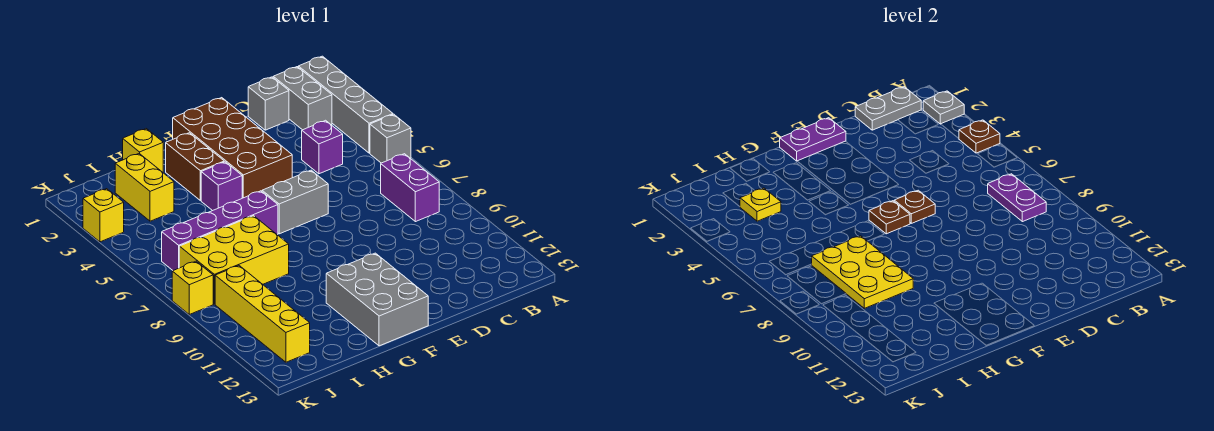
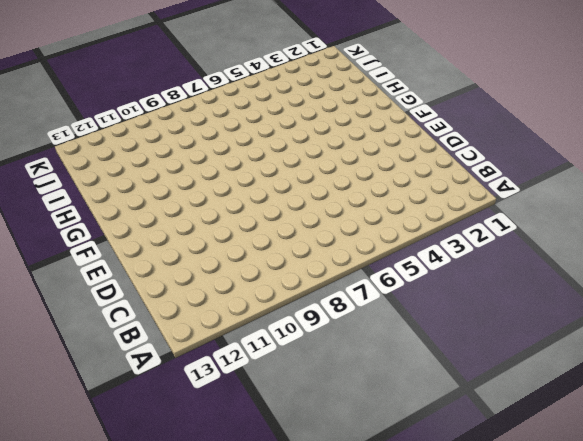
none -> grey 1x4 brick [298,56,393,153]
none -> grey 1x1 brick [370,114,411,163]
none -> grey 1x2 brick [273,67,332,130]

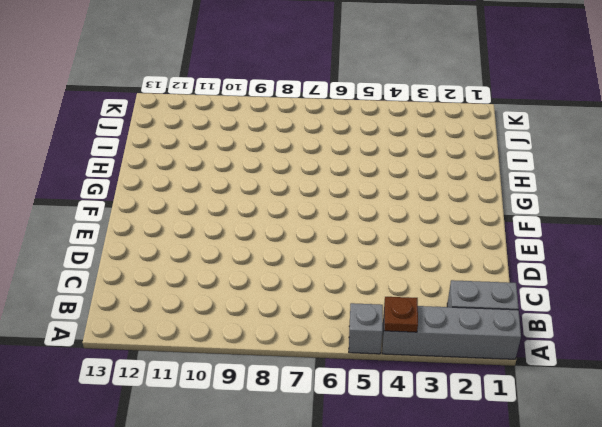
none -> purple 1x2 brick [381,154,439,222]
none -> grey 1x1 brick [248,77,289,130]
none -> purple 1x1 brick [302,120,343,174]

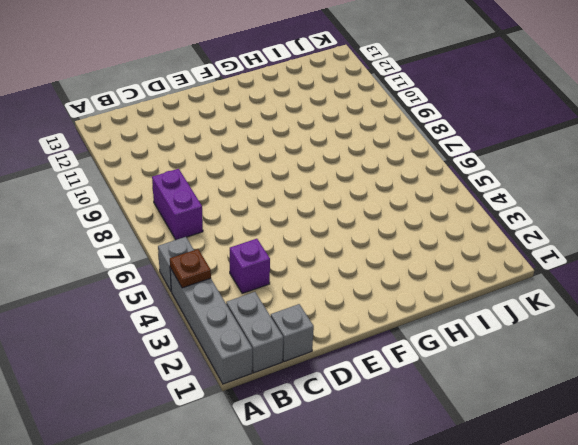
none -> brown 2x4 brick [173,98,292,198]
none -> grey 1x2 brick [262,170,328,234]
none -> grey 2x3 brick [326,253,428,346]

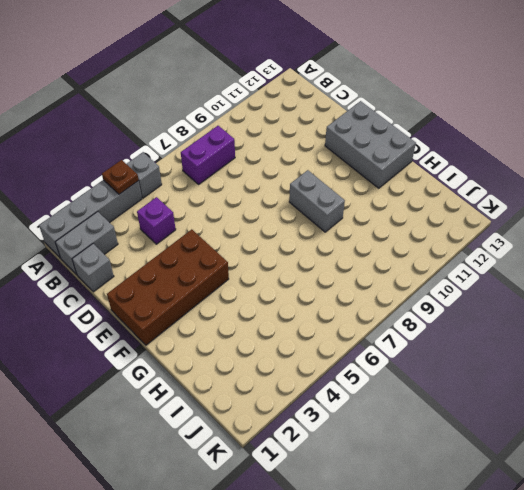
grey 2x3 brick [325,101,416,188] -> grey 2x3 brick turned to [326,253,428,346]
grey 1x2 brick [289,170,345,232] -> grey 1x2 brick moved to [262,170,328,234]
none -> brown 1x2 brick [166,133,224,201]
none -> purple 1x1 brick [201,162,242,211]
none -> purple 1x4 brick [162,191,278,270]

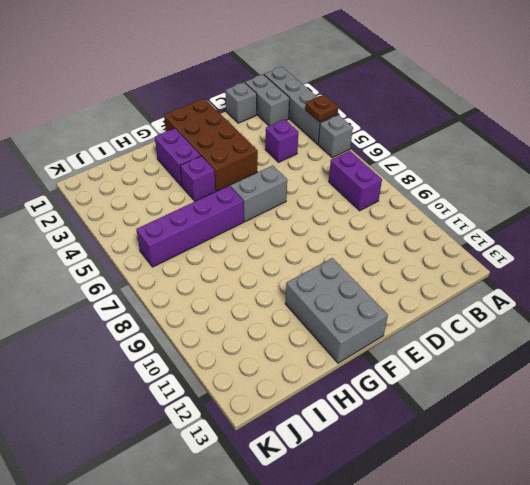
purple 1x2 brick [155,128,201,186] -> brown 1x2 brick [166,133,224,201]
none -> yellow 1x1 brick [123,129,163,172]
none -> yellow 2x3 brick [179,216,289,304]
none -> yellow 1x2 brick [115,154,174,221]

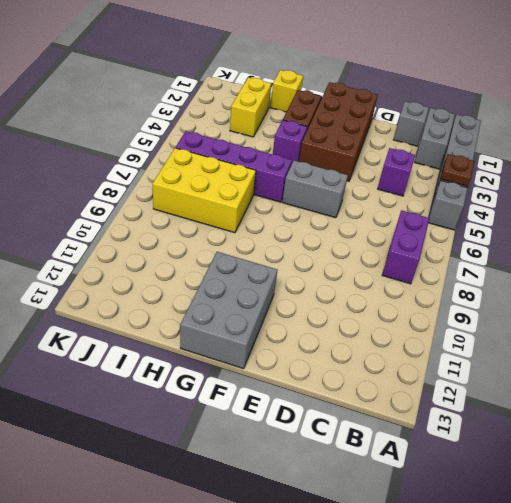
none -> yellow 1x4 brick [215,266,310,362]
none -> yellow 1x1 brick [83,189,124,242]
none -> yellow 1x1 brick [172,261,213,314]

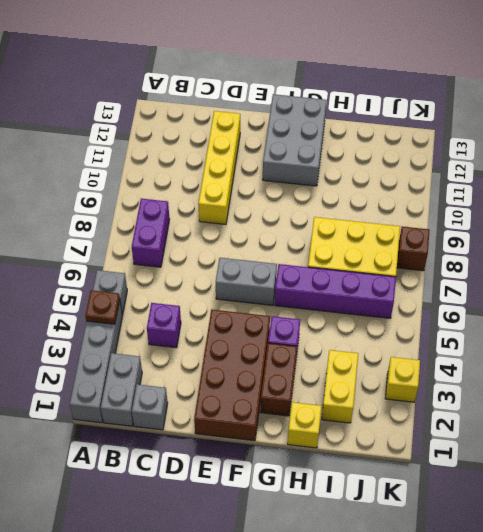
yellow 1x4 brick [198,111,240,224] -> yellow 1x4 brick moved to [215,266,310,362]
brown 1x1 brick [397,226,430,271] -> yellow 1x1 brick [172,261,213,314]
none -> grey 1x1 plate [923,91,964,124]
none -> grey 1x2 plate [855,87,921,130]
none -> purple 1x2 plate [988,174,1046,222]

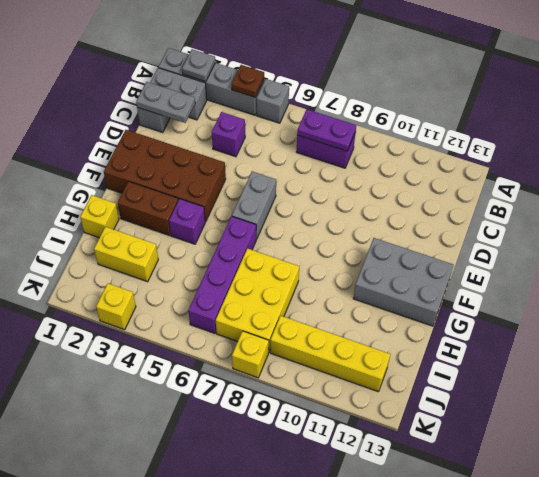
grey 1x2 plate [136,82,196,123] -> grey 1x2 plate turned to [855,87,921,130]
none -> purple 1x2 plate [780,118,846,161]
none -> brown 1x1 plate [894,190,935,223]
none -> brown 1x1 plate [869,201,910,234]

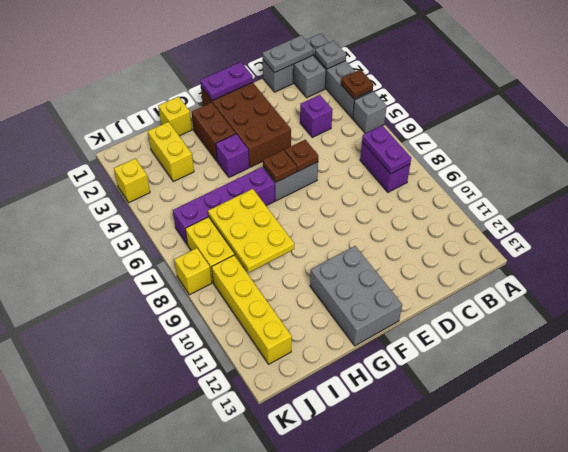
none -> yellow 1x1 plate [740,188,781,221]

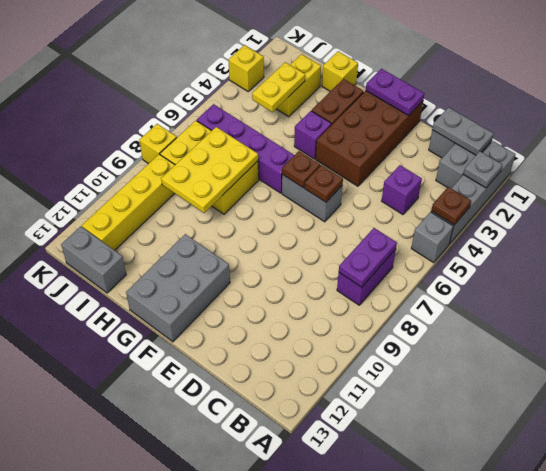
yellow 1x2 plate [252,62,305,112] -> yellow 1x1 plate [740,188,781,221]
grey 1x2 brick [61,226,126,293] -> none

